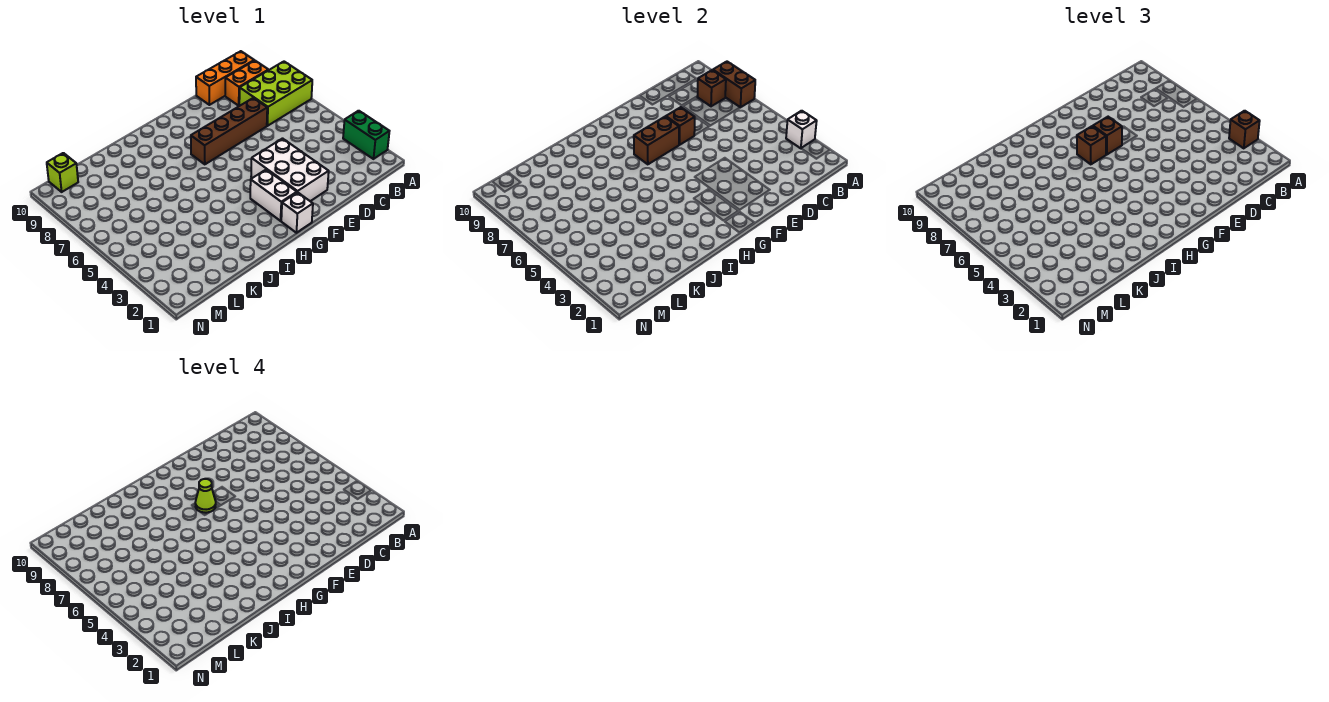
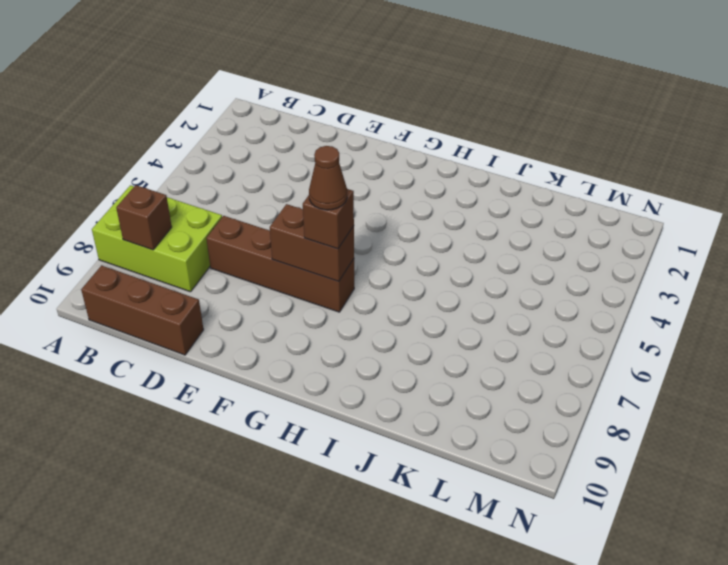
brown 1x3 brick [81,265,204,355] -> orange 1x3 brick [196,51,254,105]
brown 1x1 cone [309,146,347,210] -> lime 1x1 cone [195,479,216,513]
none -> green 1x2 brick [343,111,389,159]
none -> orange 1x2 brick [225,61,268,106]
none -> white 2x3 brick [251,139,329,201]

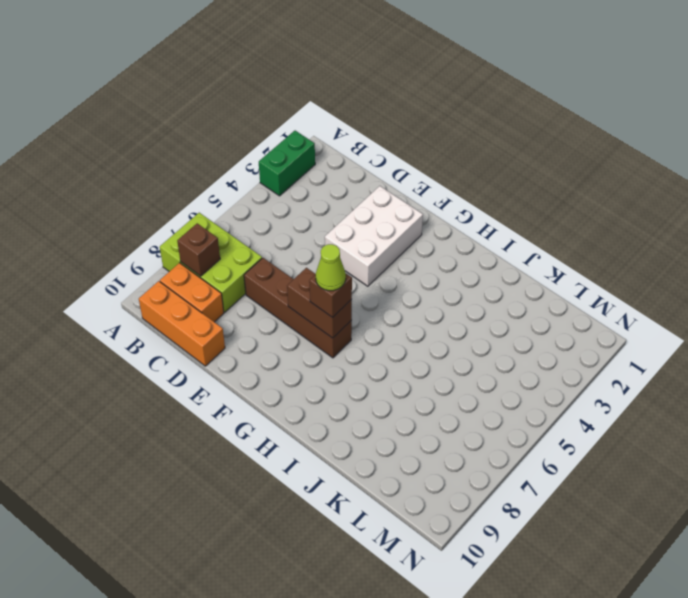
none -> white 1x1 brick [281,192,313,233]
none -> white 1x2 brick [250,170,297,221]
none -> lime 1x1 brick [47,153,78,192]

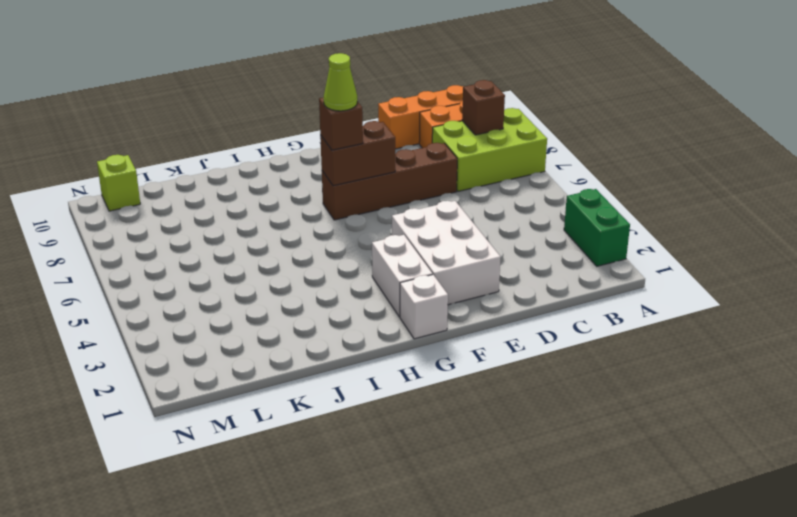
none -> white 1x1 brick [786,111,817,148]
none -> brown 1x2 brick [713,62,755,107]
none -> brown 1x1 brick [666,107,695,145]

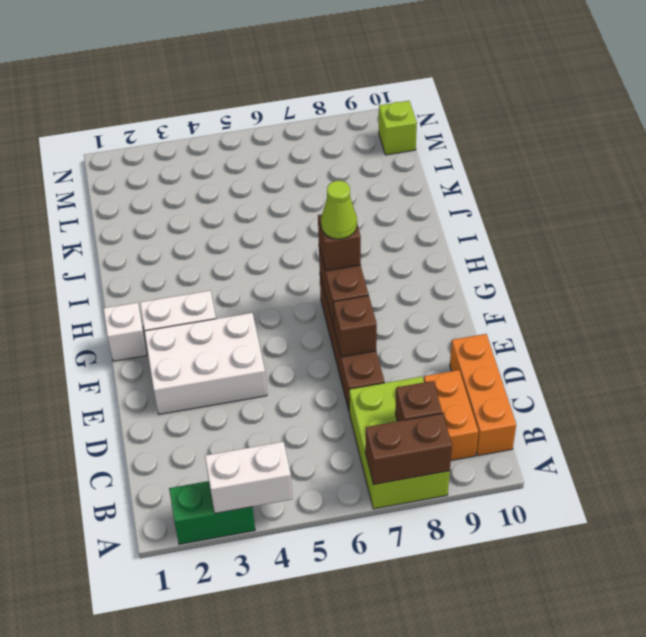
white 1x2 brick [205,442,292,513] -> white 1x1 brick [786,111,817,148]
none -> brown 1x1 brick [1229,111,1260,148]
none -> brown 1x1 brick [1093,117,1122,154]

